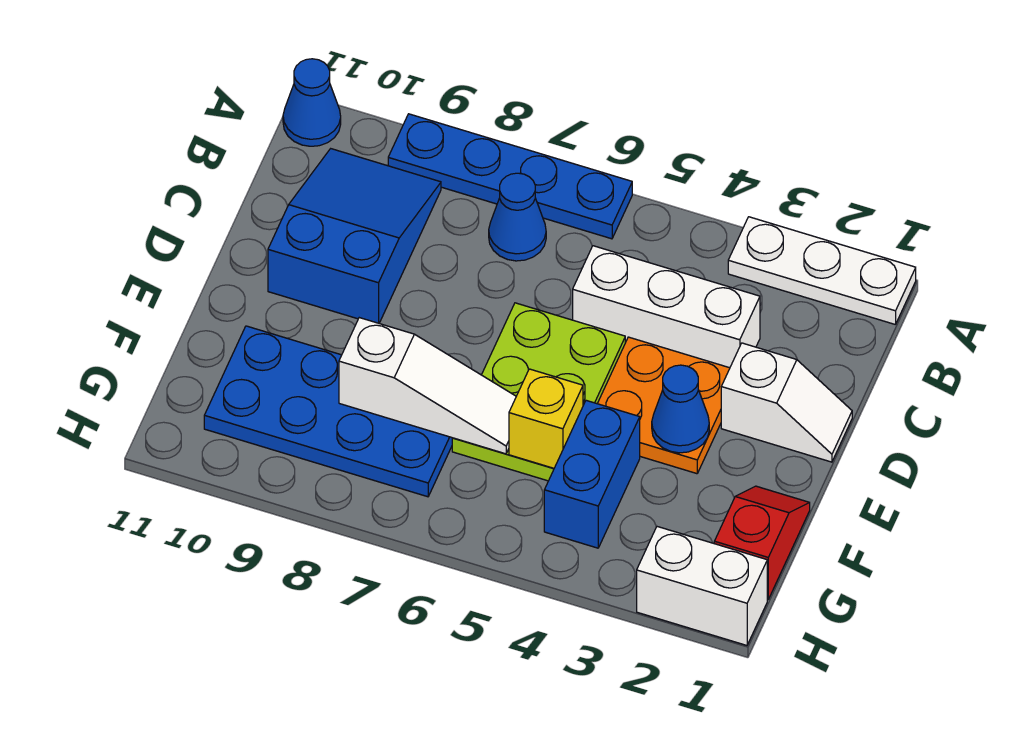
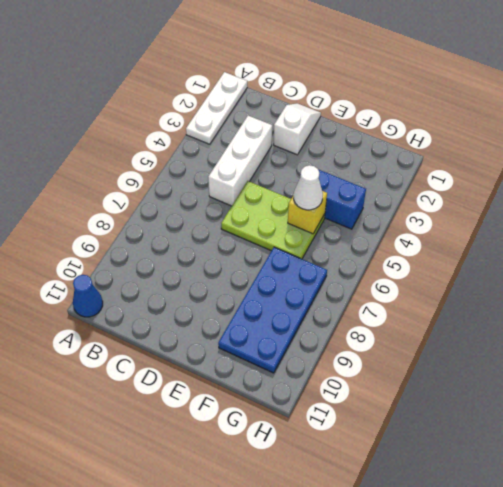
white 1x1 cone [294,165,323,210] -> none
none -> blue 1x4 plate [388,114,632,239]
none -> blue 1x1 cone [489,173,546,261]
none -> blue 2x3 slope [268,149,441,323]

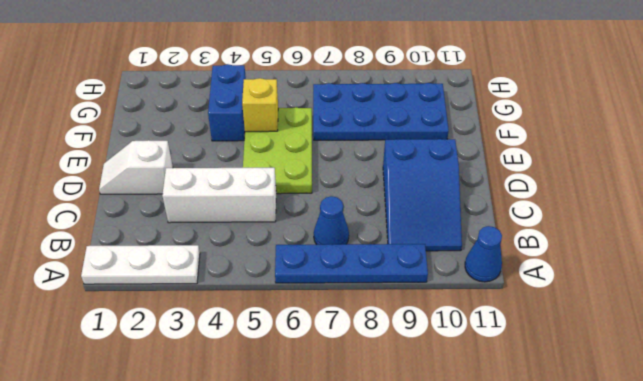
none -> orange 2x2 plate [597,337,730,474]
none -> red 1x2 slope [714,486,810,600]
none -> white 1x2 brick [637,527,767,645]

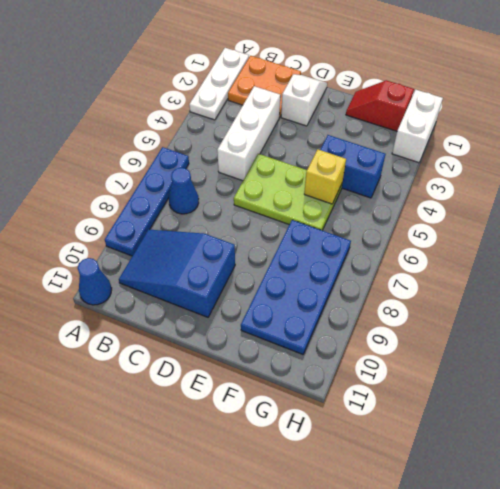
orange 2x2 plate [228,56,301,117] -> orange 2x2 plate moved to [597,337,730,474]
none -> blue 1x1 cone [652,365,709,453]
none -> white 1x3 slope [339,318,516,454]

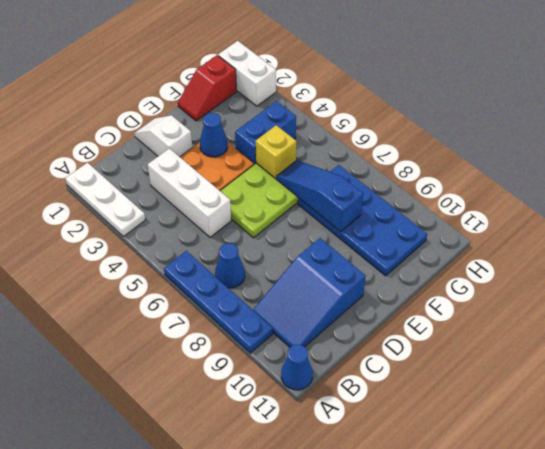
blue 1x3 slope [277,160,363,232] -> white 1x3 slope [339,318,516,454]

